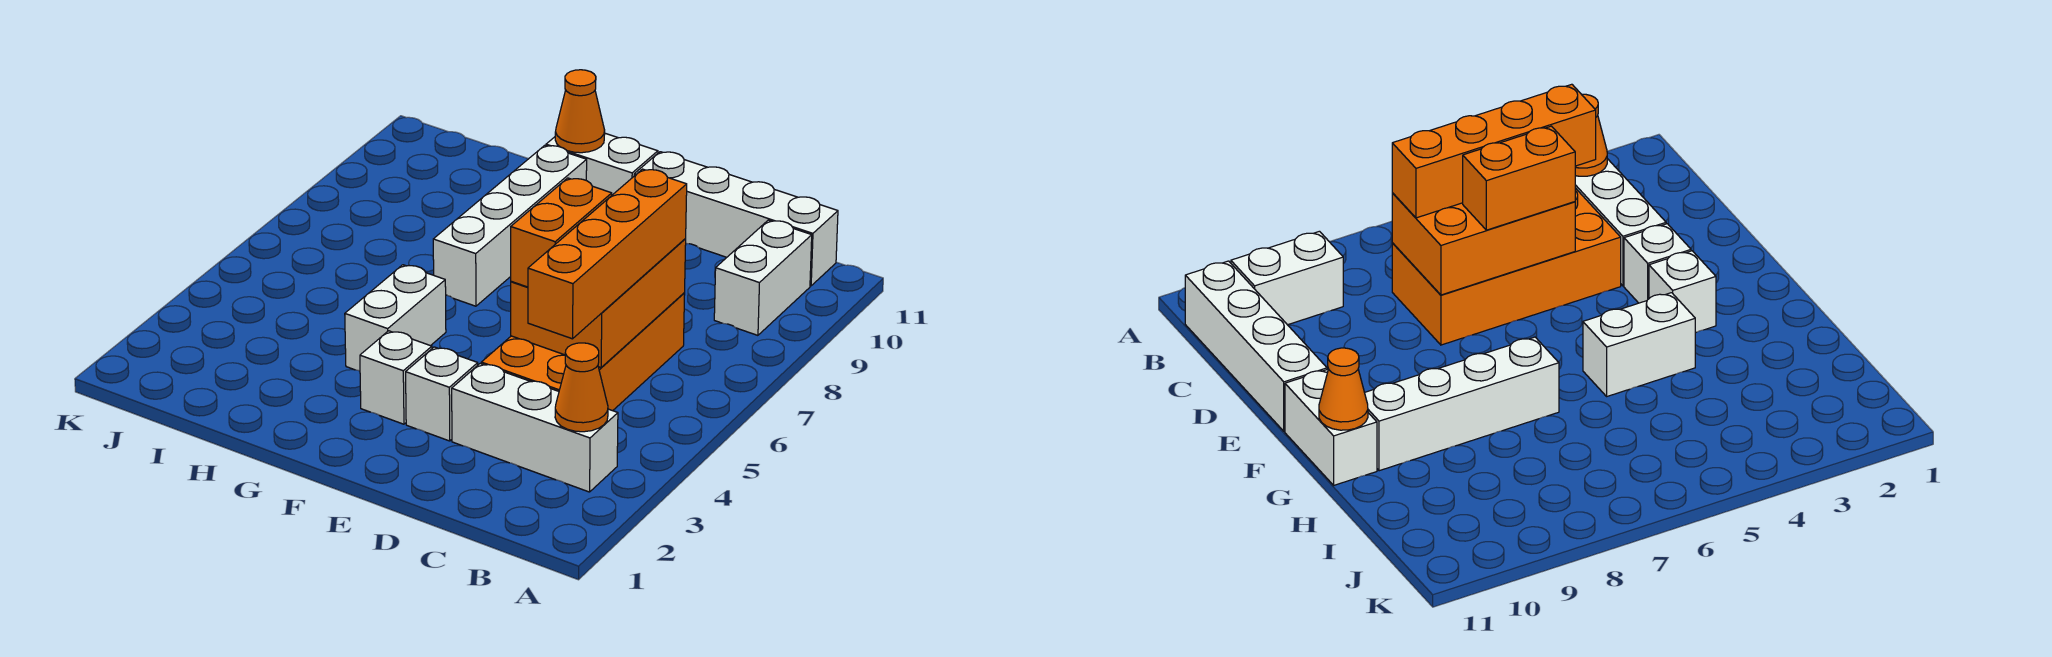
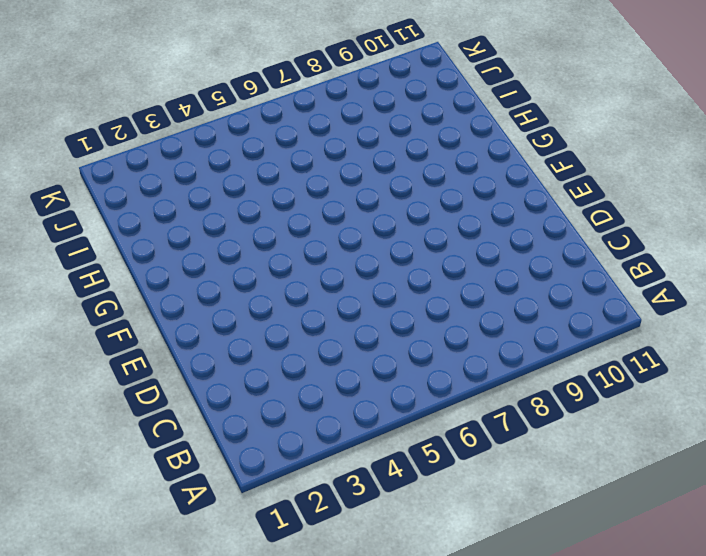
none -> white 1x3 brick [452,364,618,492]
none -> white 1x2 brick [714,220,812,335]
none -> white 1x4 brick [634,152,838,286]

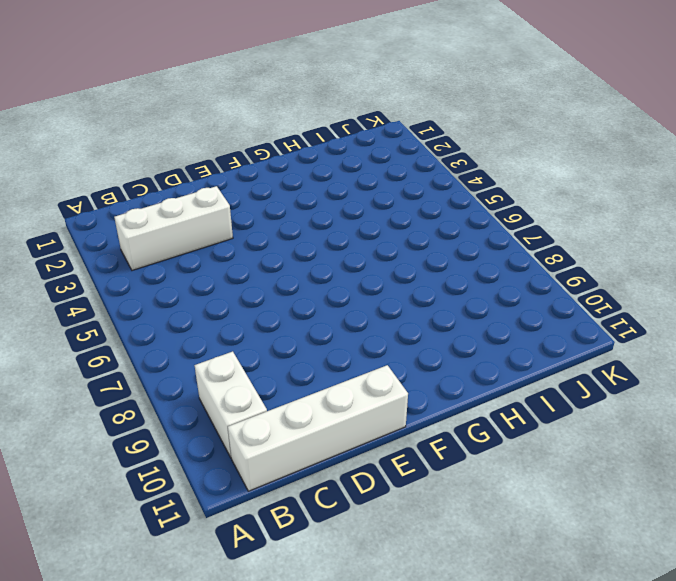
none -> orange 2x4 brick [481,293,685,411]
none -> white 1x1 brick [406,347,478,441]
none -> white 1x1 brick [360,331,432,424]

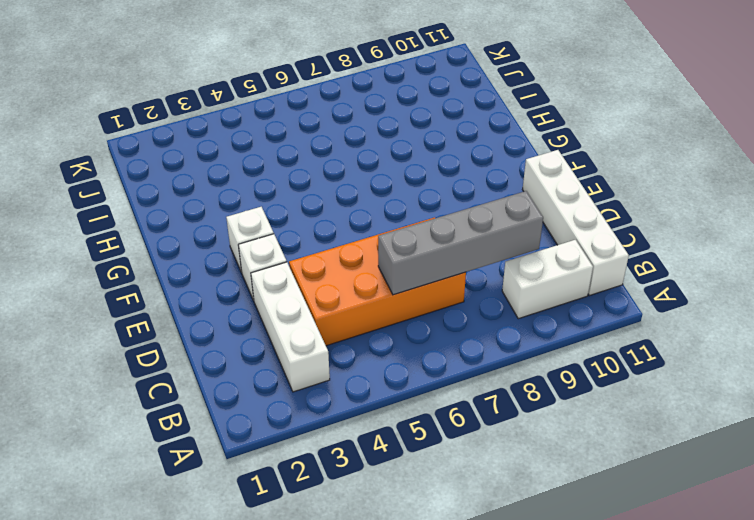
grey 1x4 brick [378,191,543,295] -> orange 2x3 brick [511,239,686,368]
none -> white 1x2 brick [546,133,658,195]
none -> white 1x2 brick [345,265,446,371]
none -> white 1x4 brick [433,145,587,306]

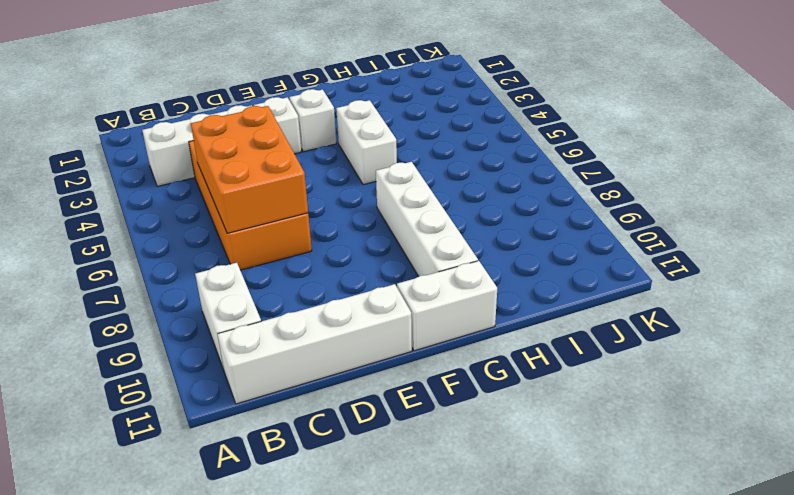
none -> orange 1x1 cone [555,343,608,432]
none -> orange 1x1 cone [555,70,605,153]
none -> orange 1x4 brick [528,169,687,339]

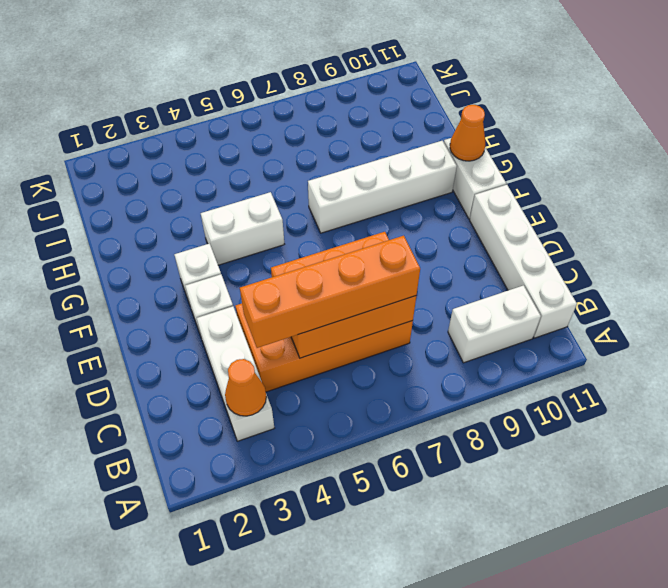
none -> orange 1x2 brick [511,178,612,287]

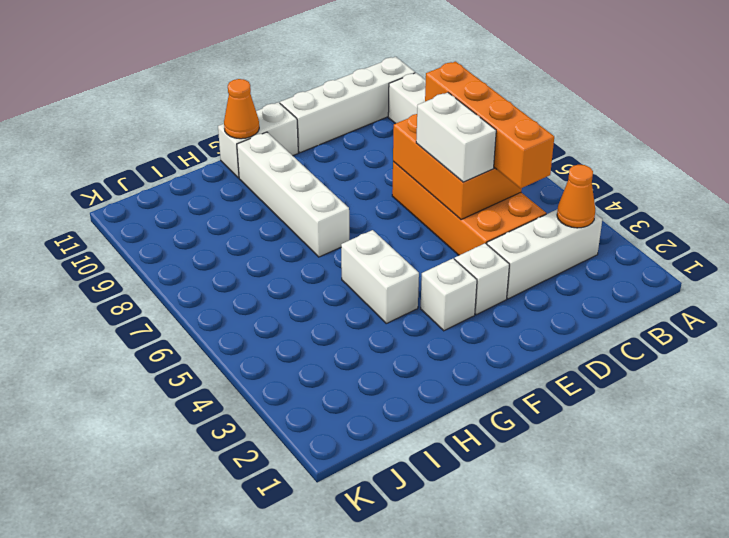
white 1x2 brick [416,92,496,182] -> orange 1x2 brick [511,178,612,287]

